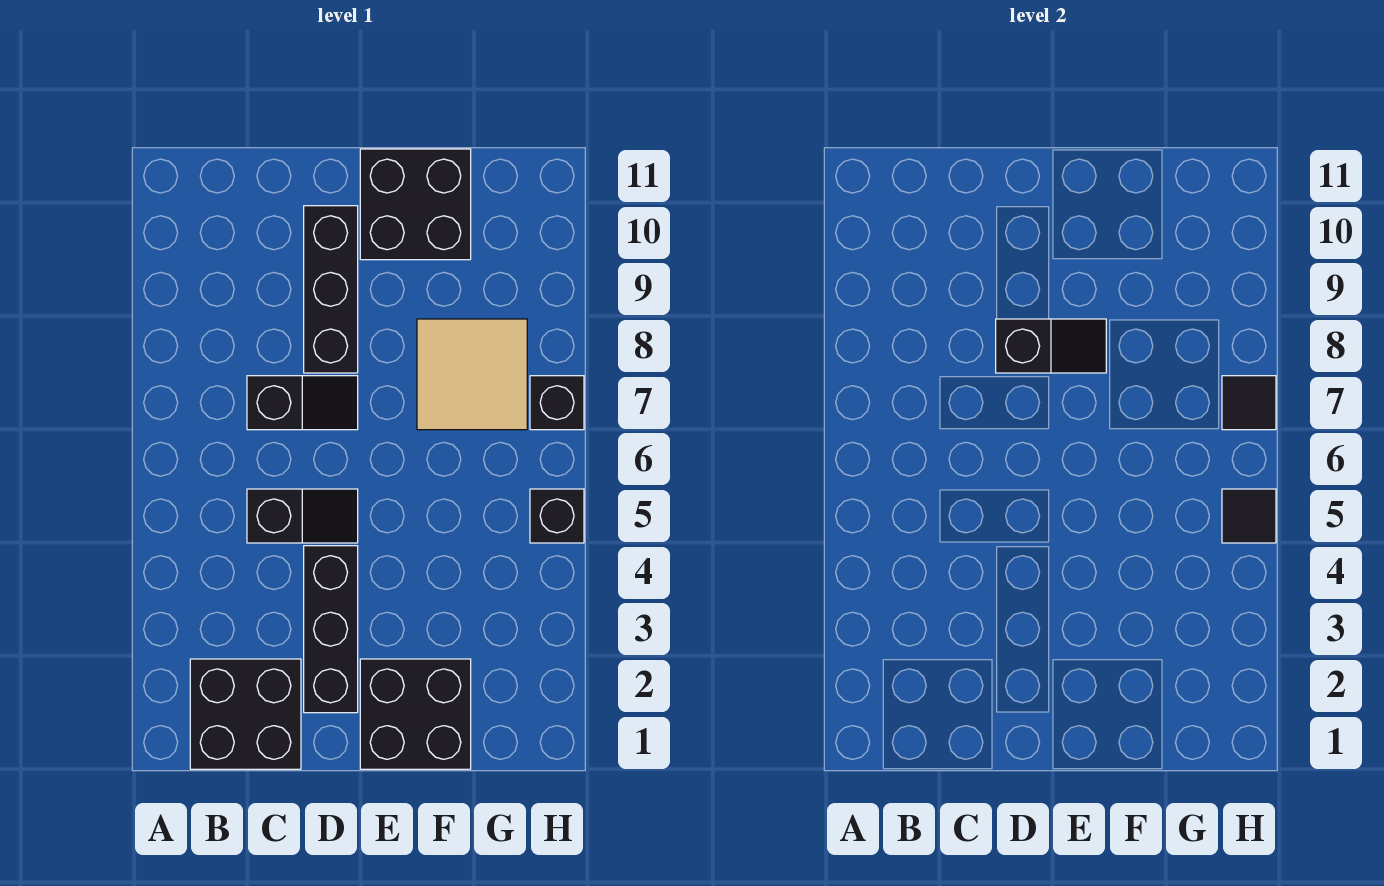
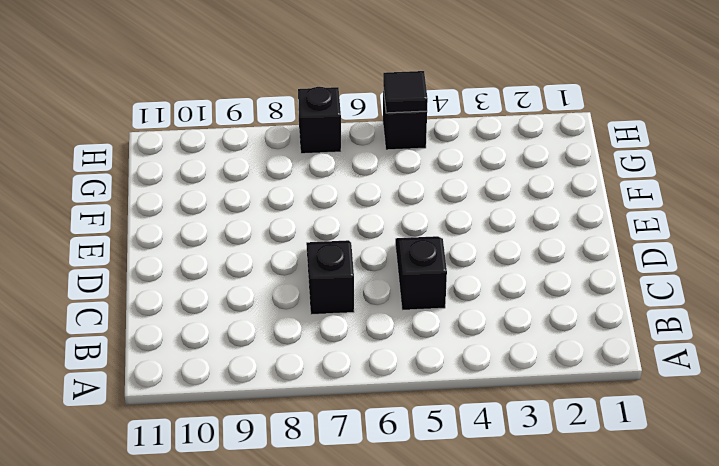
none -> black 2x2 brick [190,659,301,769]
none -> black 1x3 brick [304,546,358,713]
none -> black 1x3 brick [304,206,358,373]

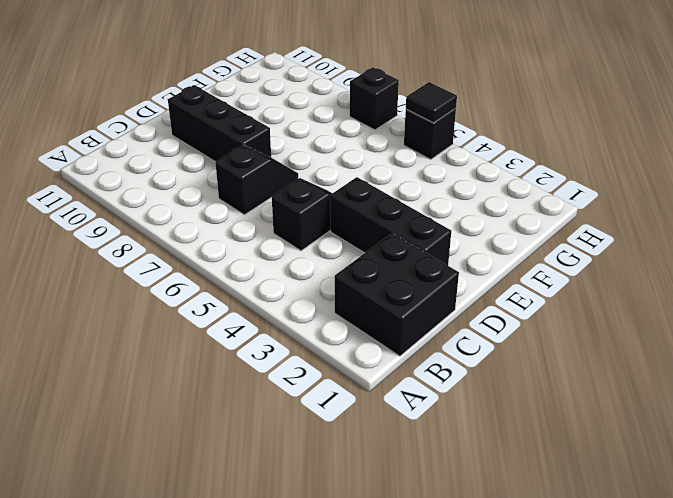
none -> black 2x2 brick [360,659,471,769]
none -> black 2x2 brick [360,149,471,260]
none -> tan 2x2 tile [417,319,527,430]

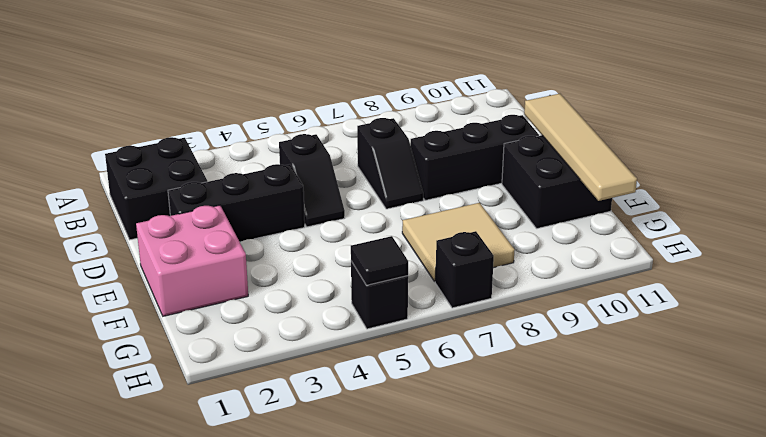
tan 1x4 tile [524,94,637,201] -> none
pink 2x2 brick [136,205,248,316] -> black 2x2 brick [360,659,471,769]
none -> black 1x2 slope [996,319,1106,373]
none -> black 1x1 tile [1222,376,1276,430]

